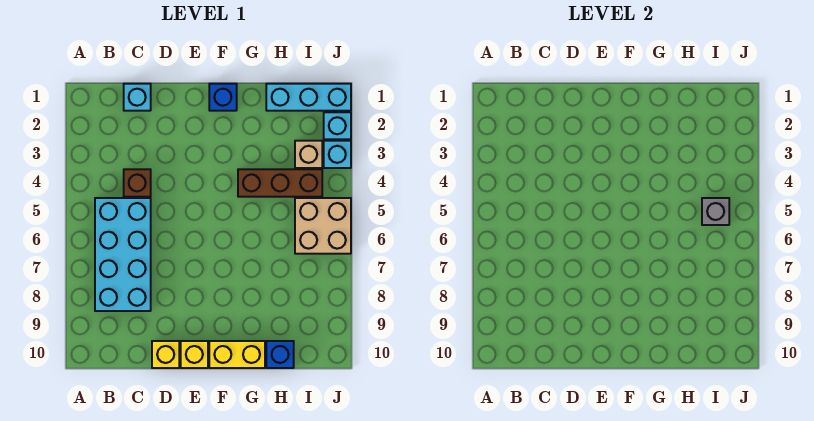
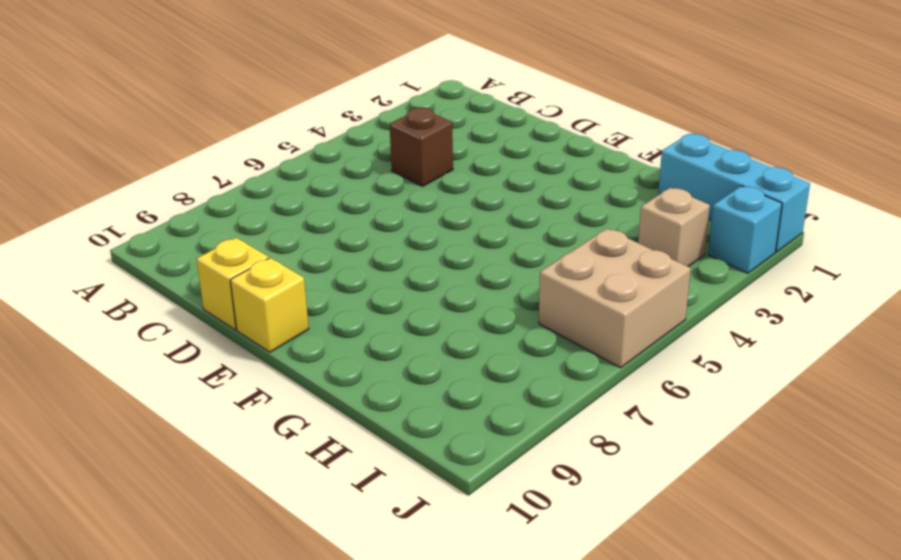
none -> cyan 2x4 brick [95,198,151,311]
none -> cyan 1x1 brick [124,84,151,111]
none -> blue 1x1 brick [209,84,237,111]

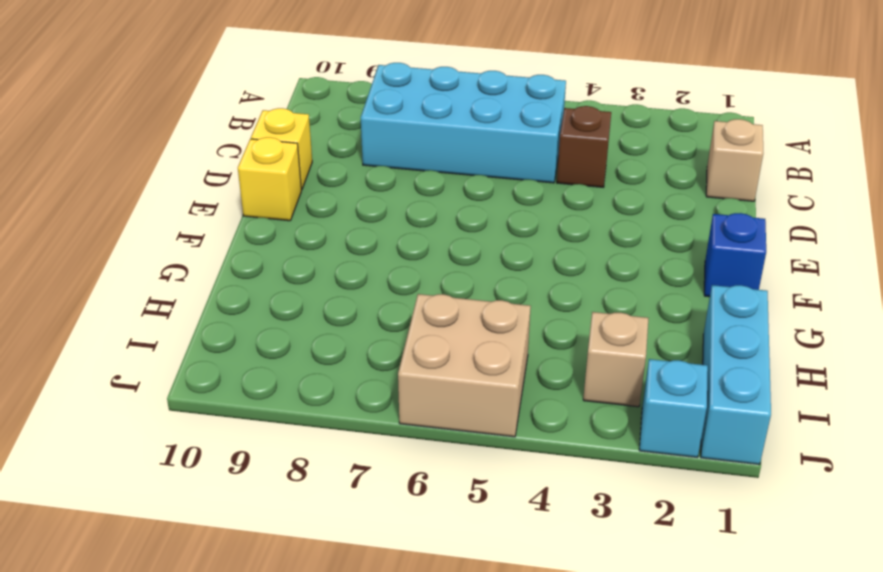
tan 1x1 brick [706,119,763,201] -> cyan 1x1 brick [124,84,151,111]
none -> yellow 1x2 brick [209,341,265,368]
none -> brown 1x3 brick [238,169,322,197]
none -> blue 1x1 brick [266,341,294,368]

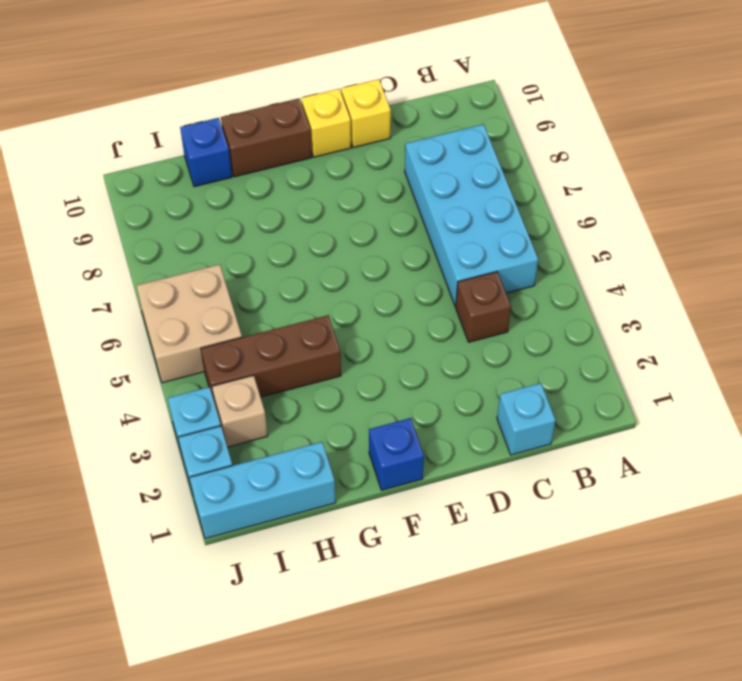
brown 1x2 brick [221,98,312,177] -> yellow 1x2 brick [209,341,265,368]
none -> grey 1x1 brick [702,198,729,225]

